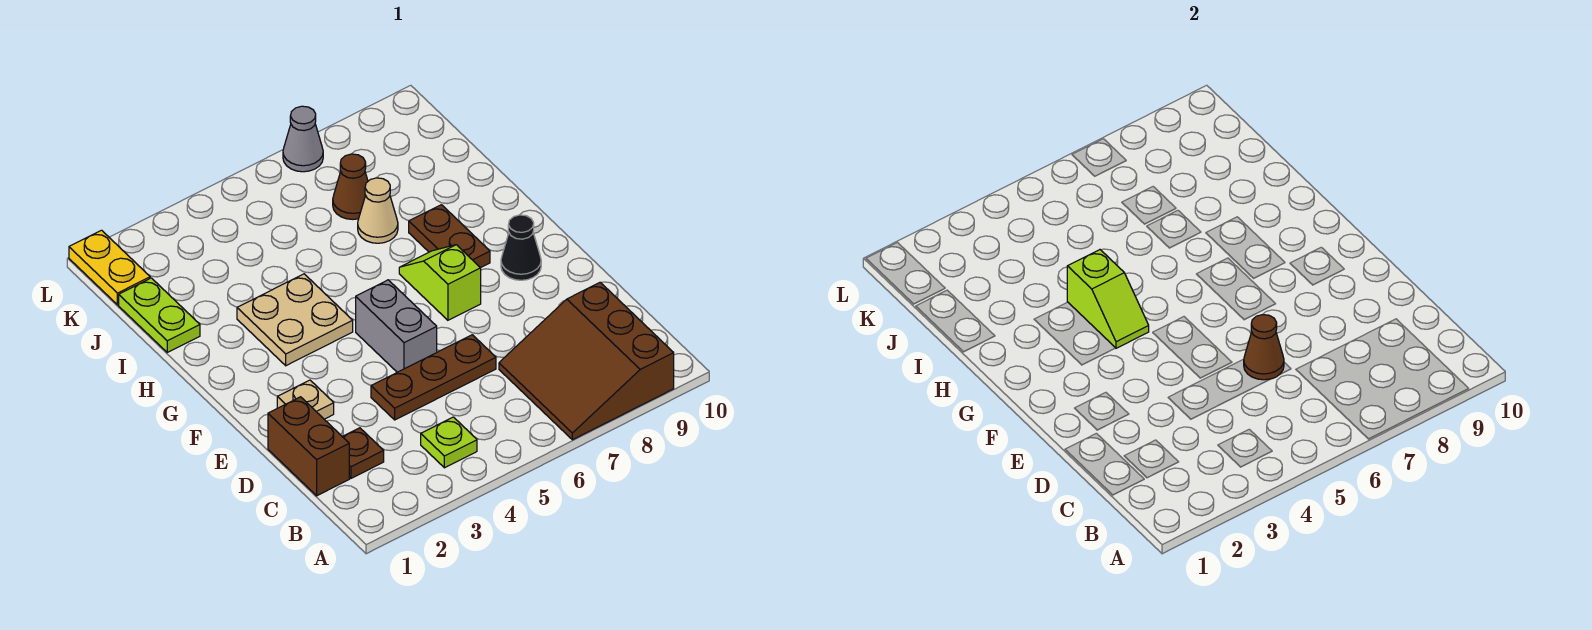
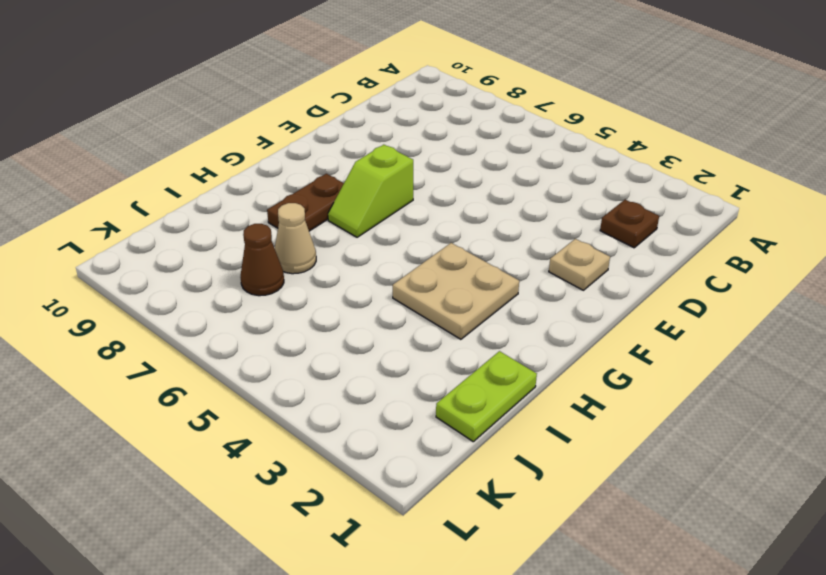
none -> brown 3x3 slope [499,282,674,440]
none -> lime 1x1 plate [421,417,477,468]
none -> brown 1x2 brick [268,397,349,496]

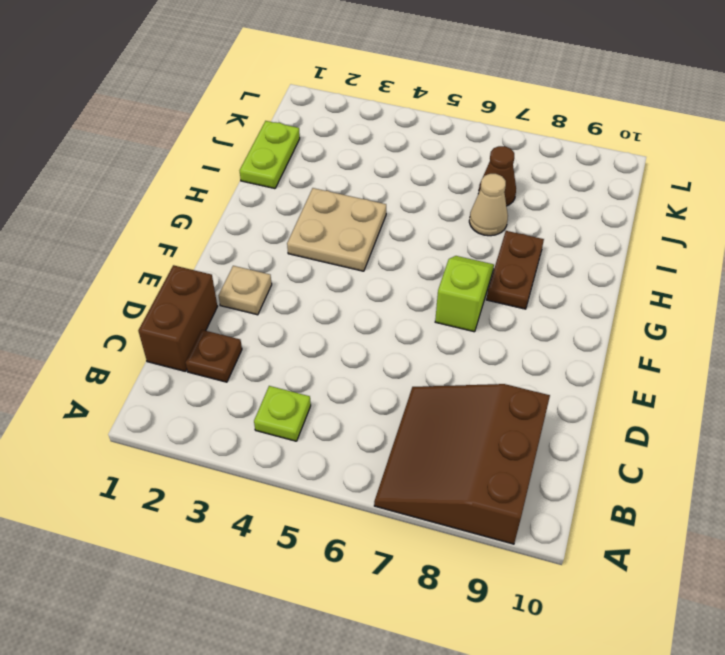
none -> brown 1x3 plate [371,335,496,420]
none -> grey 1x2 brick [356,280,437,372]
none -> black 1x1 cone [501,215,541,280]

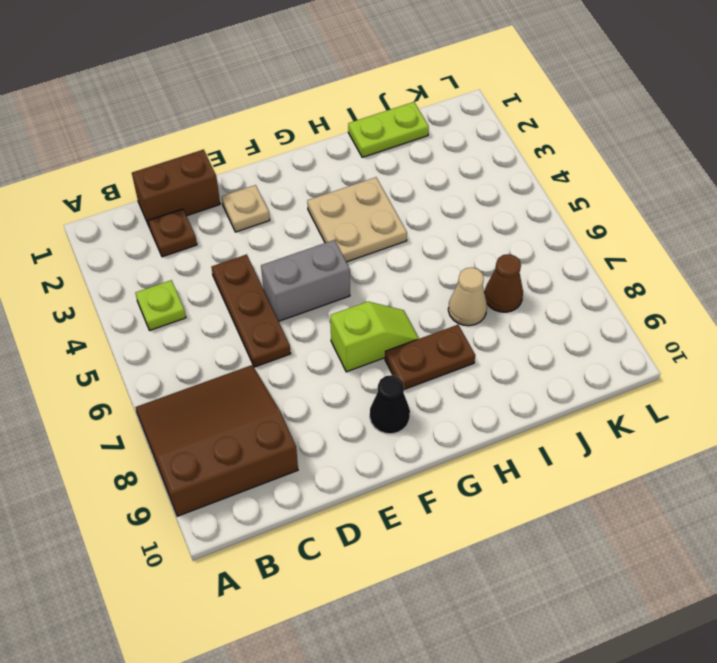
none -> yellow 1x2 plate [69,230,150,305]
none -> grey 1x1 cone [283,106,323,172]
none -> brown 1x1 cone [1244,315,1284,380]

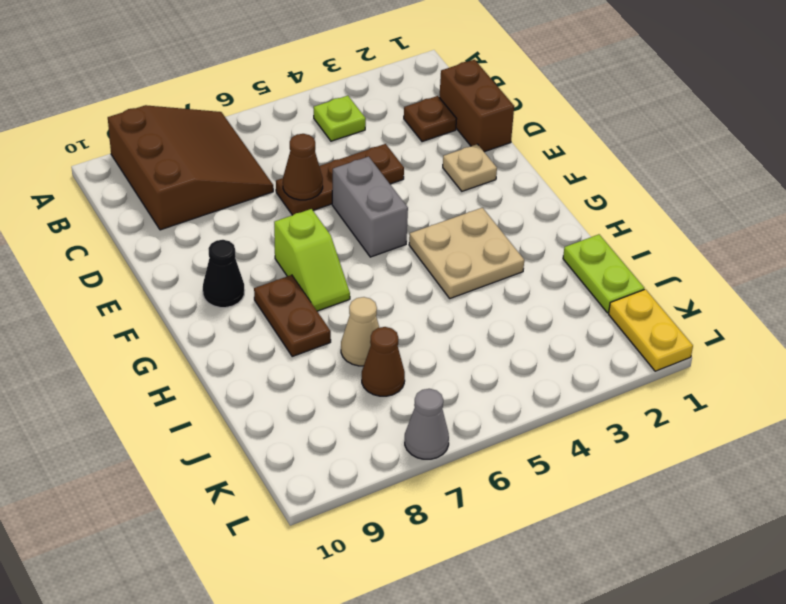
none -> lime 1x2 slope [1067,250,1149,348]

